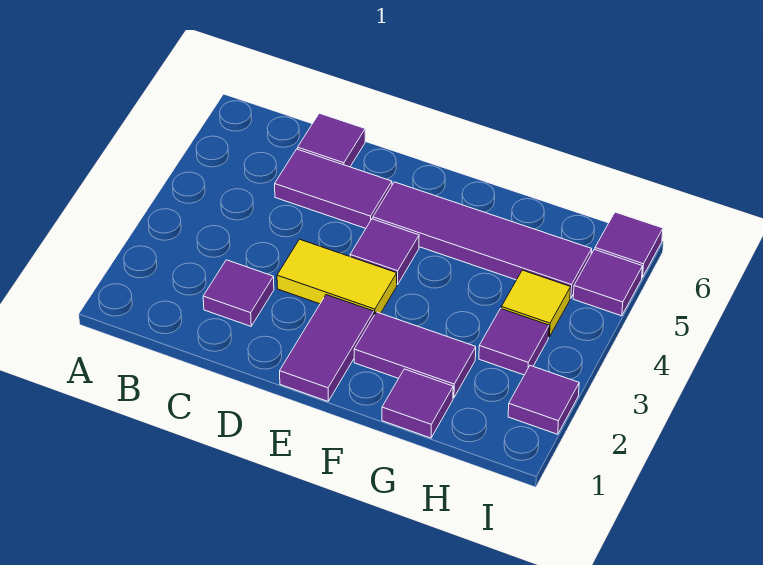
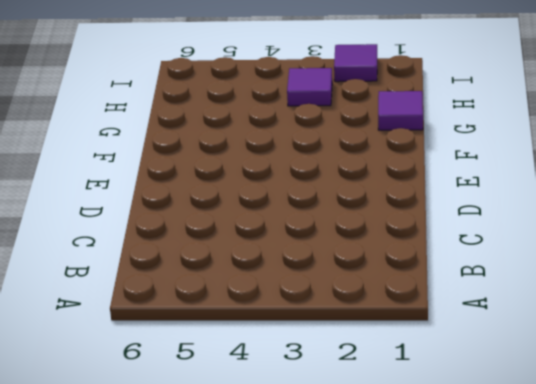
none -> purple 1x1 tile [203,260,274,326]
none -> purple 1x2 tile [275,149,392,228]
none -> purple 1x1 tile [298,113,365,167]

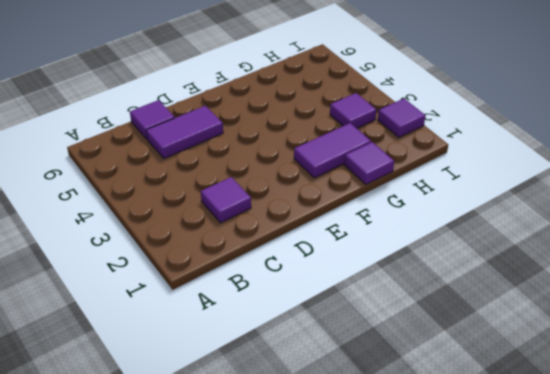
none -> yellow 1x2 tile [277,239,397,315]
none -> purple 1x2 tile [280,295,374,401]
none -> purple 1x1 tile [350,219,419,285]

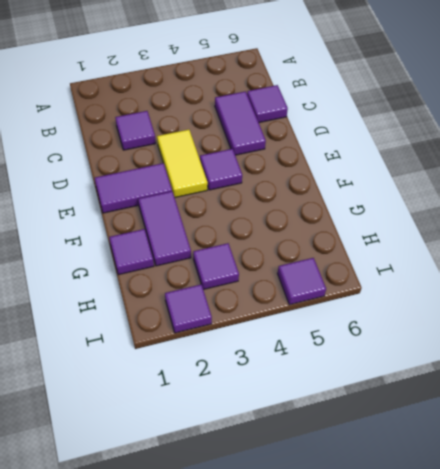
none -> purple 1x4 tile [373,182,592,298]
none -> yellow 1x1 tile [501,270,571,337]
none -> purple 1x1 tile [595,212,663,277]

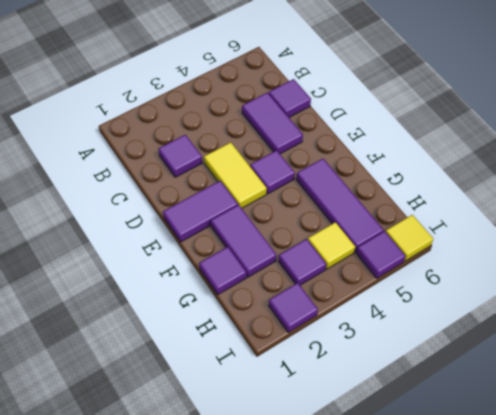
purple 1x3 tile [296,159,384,252] -> purple 1x4 tile [373,182,592,298]
yellow 1x1 tile [386,215,433,261] -> purple 1x1 tile [595,212,663,277]

